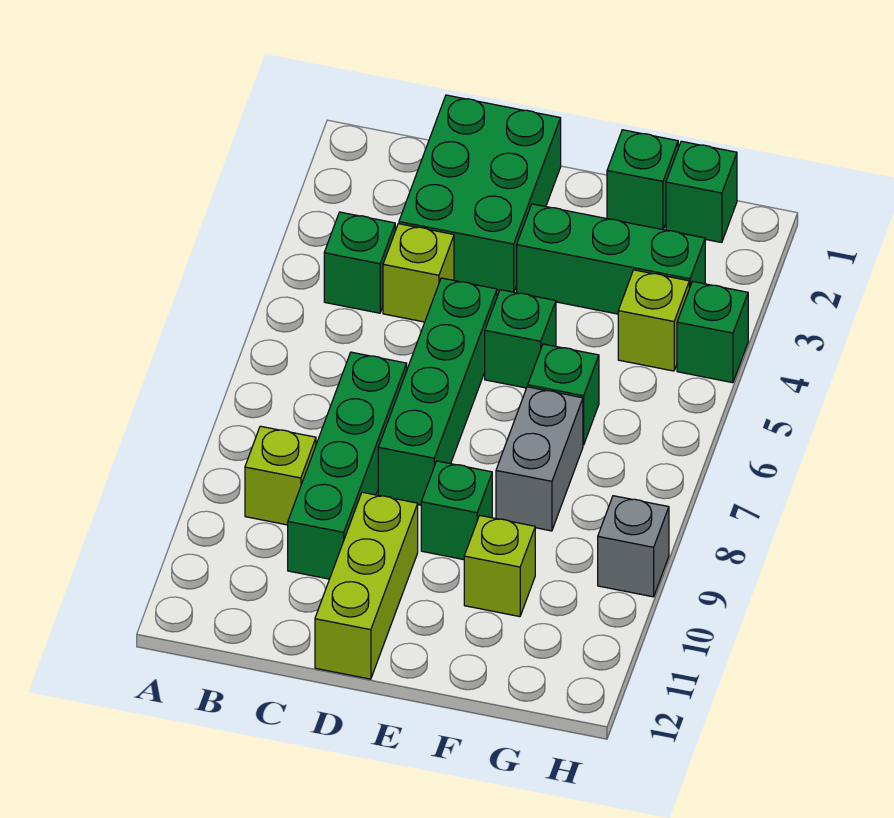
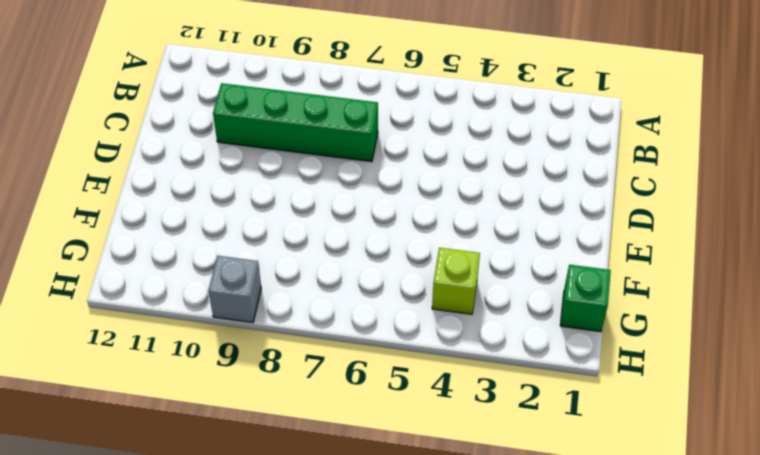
none -> green 1x1 brick [324,212,395,313]
none -> lime 1x1 brick [245,426,316,525]
none -> green 2x3 brick [399,95,561,292]

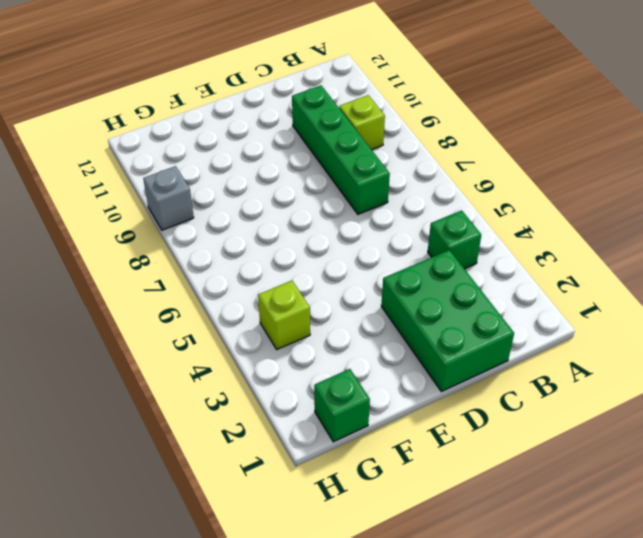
none -> lime 1x1 brick [383,224,454,322]
none -> green 1x4 brick [378,278,497,505]
none -> lime 1x3 brick [315,492,418,679]

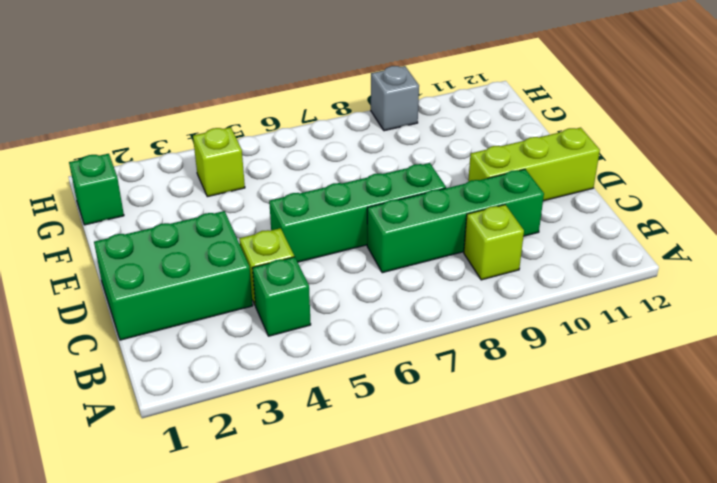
none -> green 1x3 brick [517,204,705,314]
none -> green 1x1 brick [485,290,556,388]
none -> green 1x1 brick [421,461,492,560]

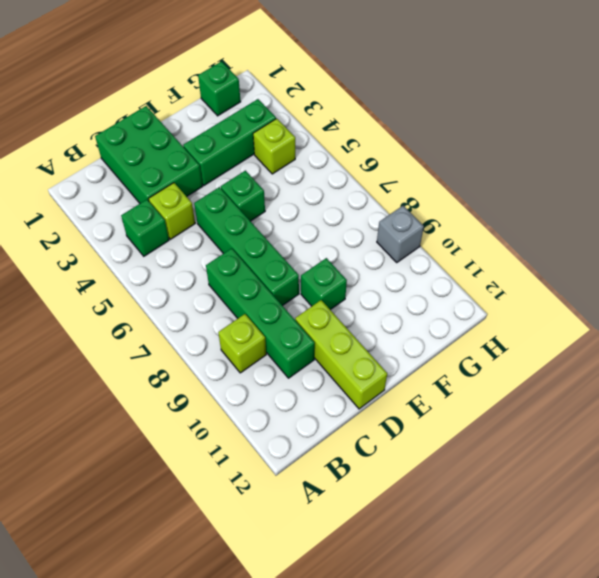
none -> green 1x1 brick [607,130,678,230]
none -> green 1x1 brick [528,344,599,445]
none -> grey 1x2 brick [496,387,583,531]

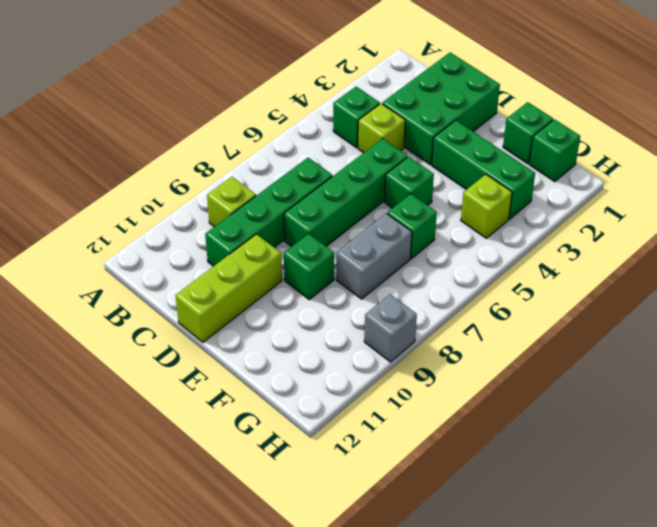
none -> lime 1x1 brick [464,516,535,617]
none -> green 1x1 brick [677,281,748,383]

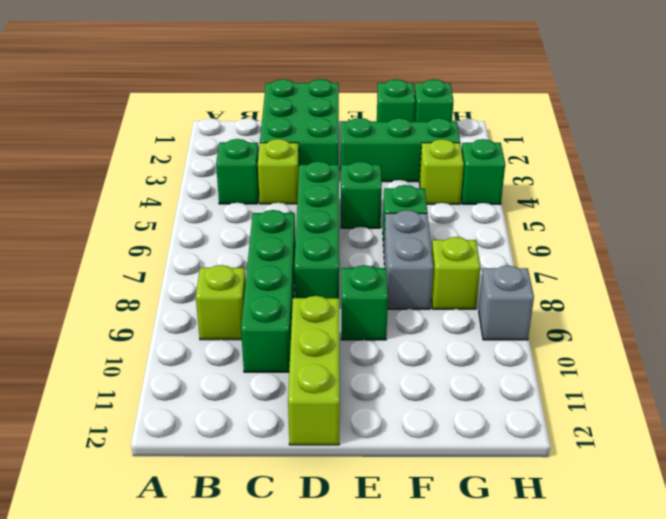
lime 1x1 brick [431,237,480,309] -> lime 1x1 brick moved to [464,516,535,617]

